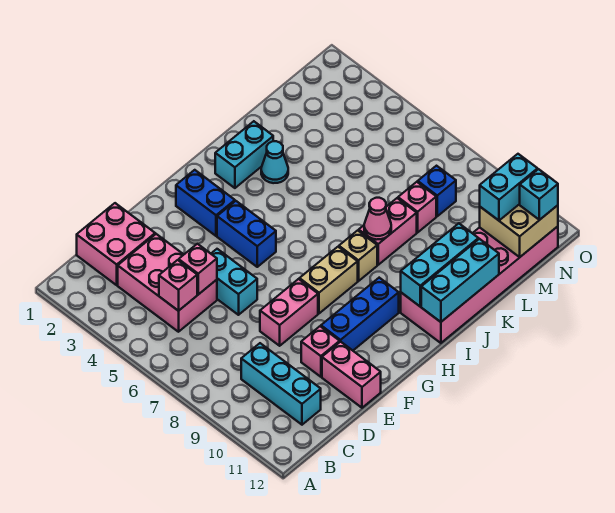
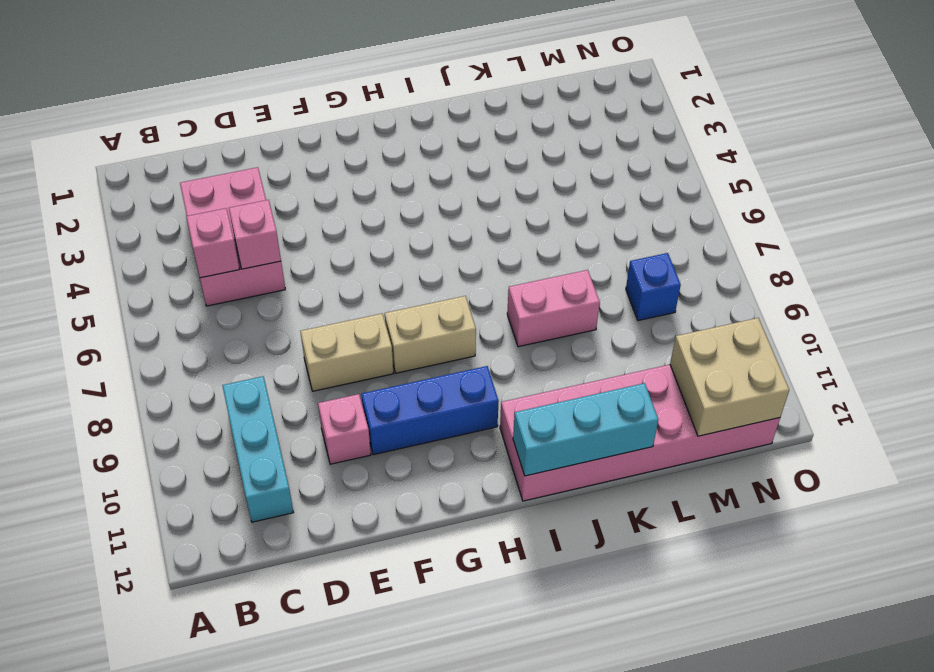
tan 1x2 brick [300,314,393,391] -> pink 1x2 brick [260,279,318,346]
none -> pink 2x2 brick [77,203,155,285]
none -> cyan 1x2 brick [211,249,257,315]
none -> pink 1x2 brick [322,342,381,408]

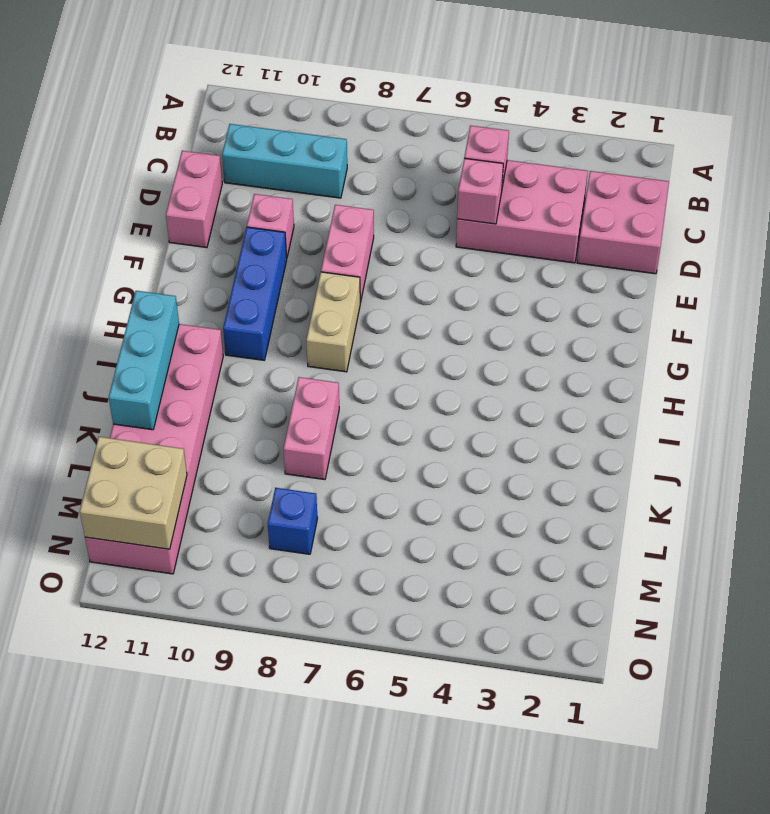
pink 1x2 brick [166,151,222,248] -> pink 1x2 brick turned to [322,342,381,408]
none -> cyan 1x2 brick [211,249,257,315]
none -> blue 1x2 brick [176,170,235,236]
none -> blue 1x2 brick [217,201,276,267]

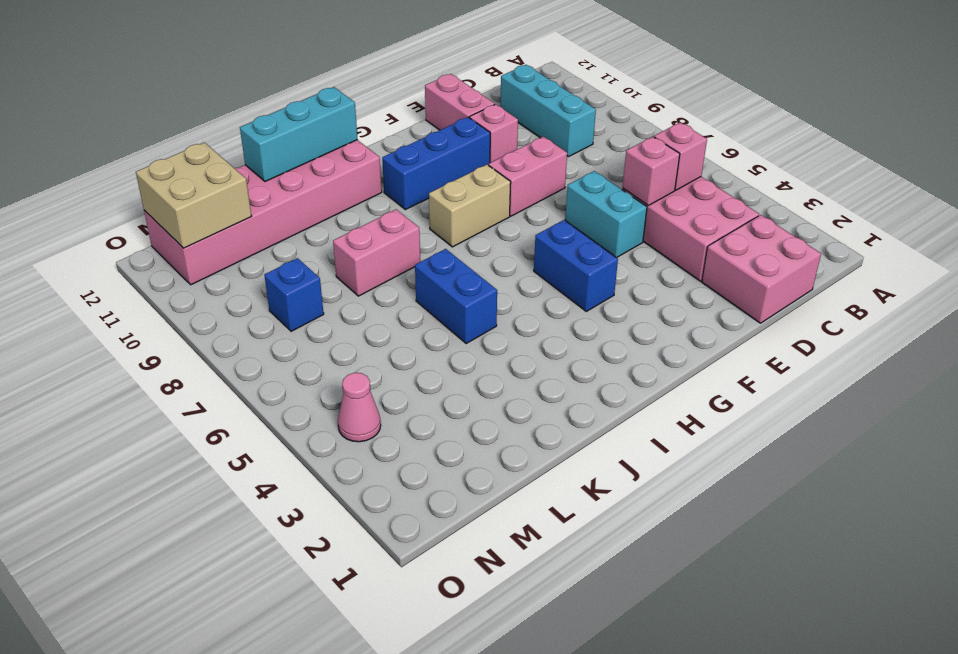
blue 1x2 brick [415,249,497,344] -> blue 1x2 brick moved to [176,170,235,236]
pink 1x1 cone [338,373,381,442] -> pink 1x1 cone moved to [364,198,391,240]
none -> cyan 1x2 brick [215,121,273,188]
none -> tan 1x1 brick [339,230,377,281]
none -> cyan 1x1 cone [261,141,288,183]

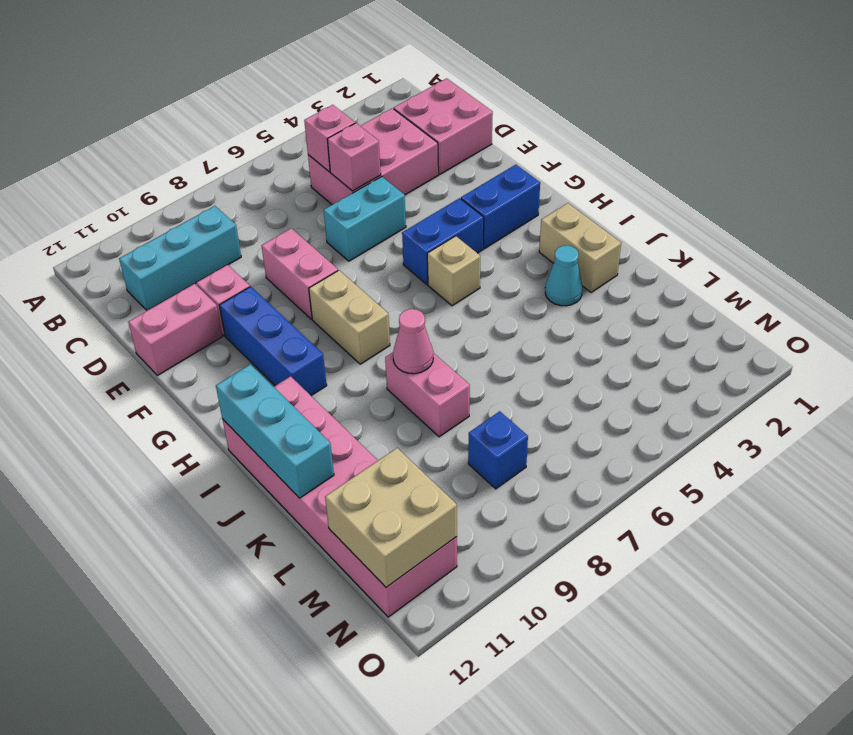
tan 1x1 brick [427,236,480,306] -> tan 1x1 brick moved to [339,230,377,281]
tan 1x2 brick [539,203,621,292] -> cyan 1x2 brick [215,121,273,188]
none -> pink 1x1 brick [398,182,436,232]
none -> cyan 1x3 brick [401,223,478,307]
none -> cyan 1x2 brick [480,154,538,220]

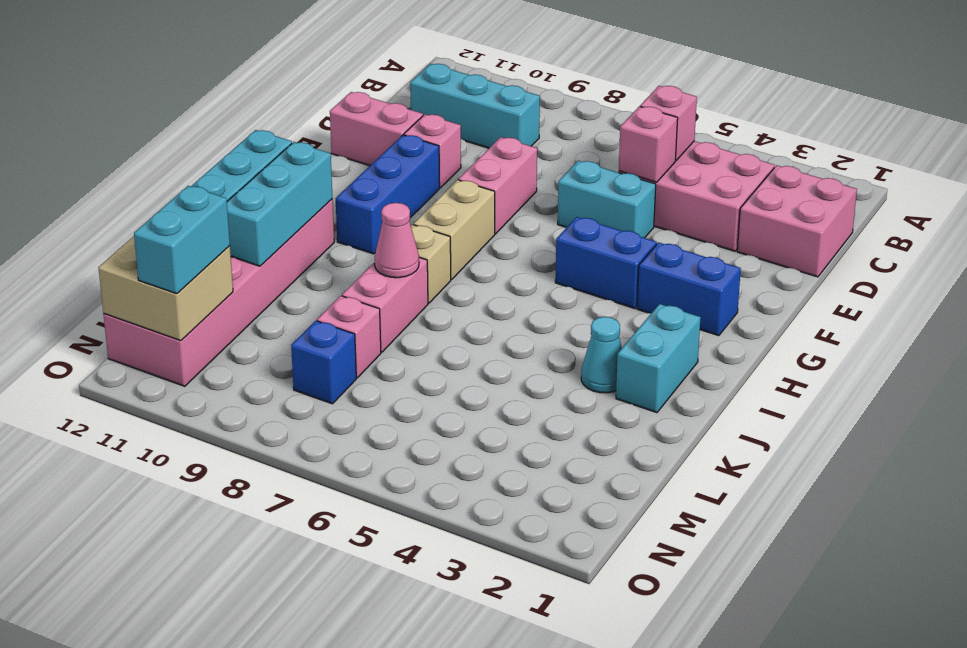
none -> cyan 1x1 brick [520,169,558,220]

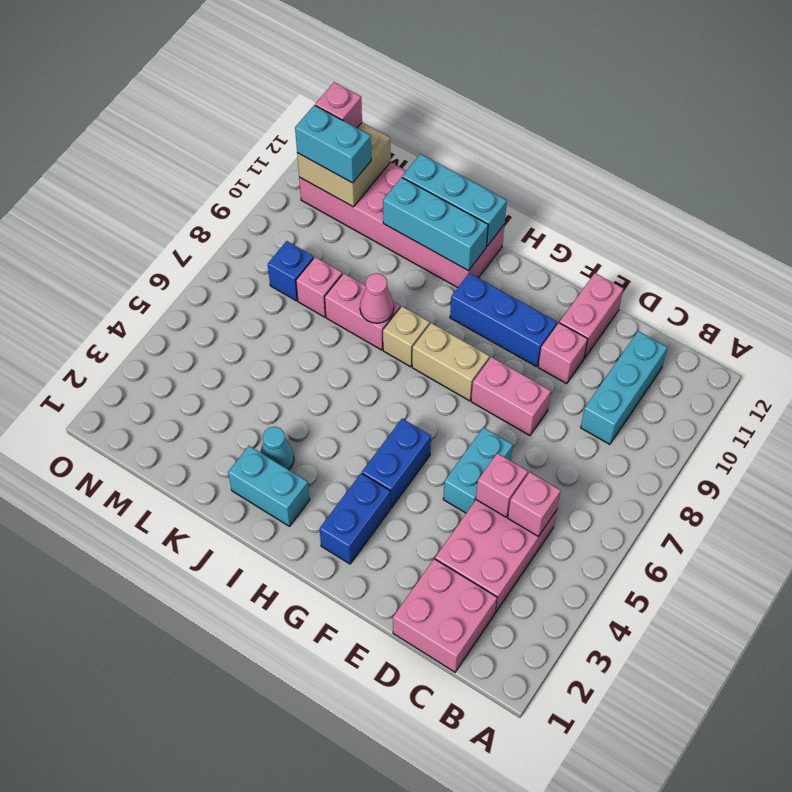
pink 1x1 brick [315,82,362,128] -> cyan 1x1 brick [520,169,558,220]

